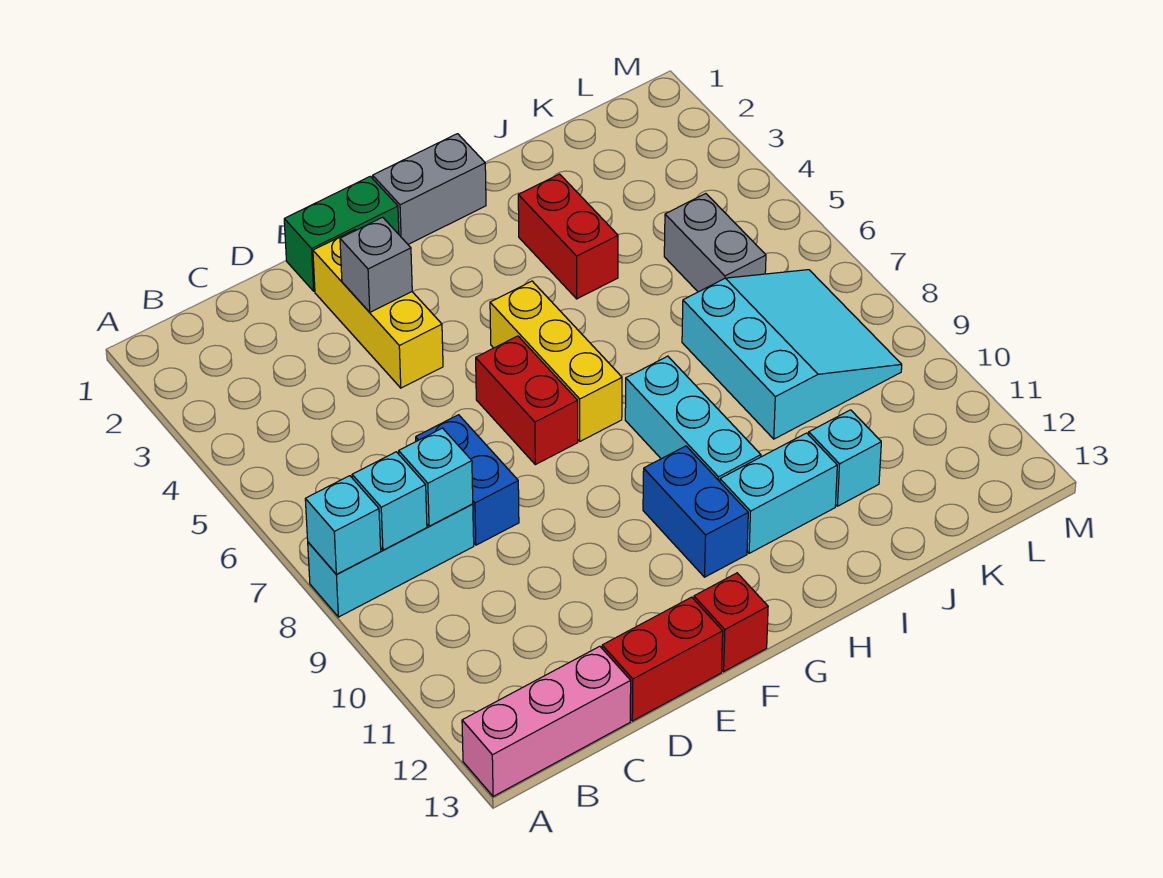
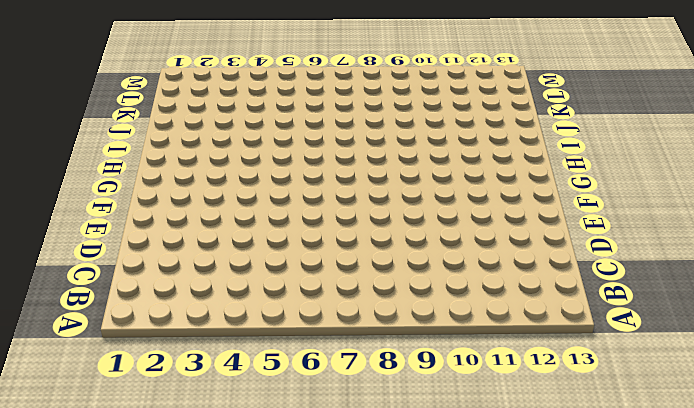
none -> cyan 1x3 brick [308,504,474,617]
none -> pink 1x3 brick [462,646,631,797]
none -> blue 1x2 brick [416,415,519,545]

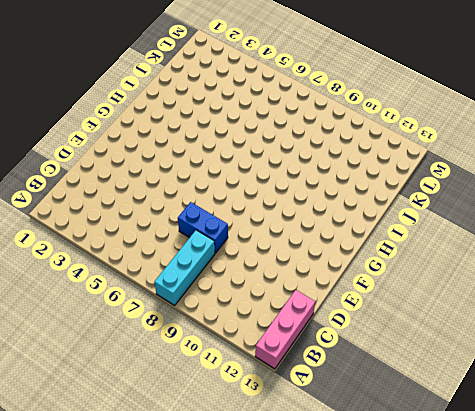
none -> red 1x2 brick [602,597,723,721]
none -> green 1x2 brick [284,176,399,291]
none -> yellow 1x3 brick [313,230,443,388]

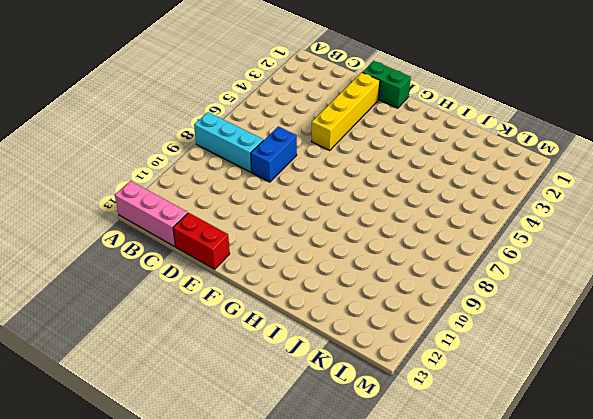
yellow 1x4 brick [312,73,380,150] -> yellow 1x3 brick [313,230,443,388]
none -> red 1x2 brick [476,336,578,465]
none -> red 1x1 brick [694,573,768,671]
none -> grey 1x2 brick [373,134,486,244]

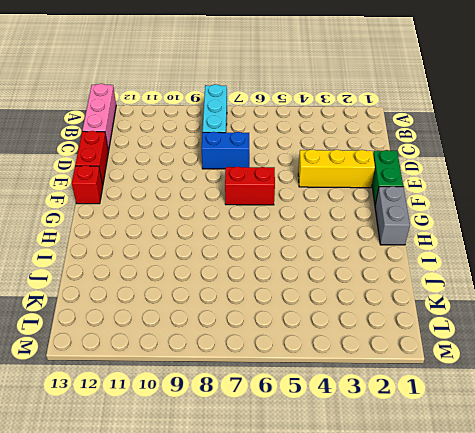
none -> yellow 1x3 brick [490,281,622,441]
none -> blue 1x2 brick [643,446,748,577]
none -> cyan 1x3 brick [625,356,761,481]

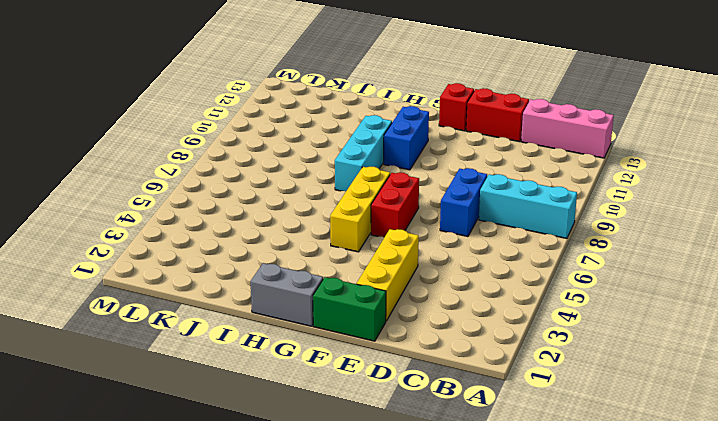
none -> cyan 1x2 brick [720,433,837,553]
none -> red 1x2 brick [518,174,618,299]
none -> cyan 3x3 slope [682,270,902,439]

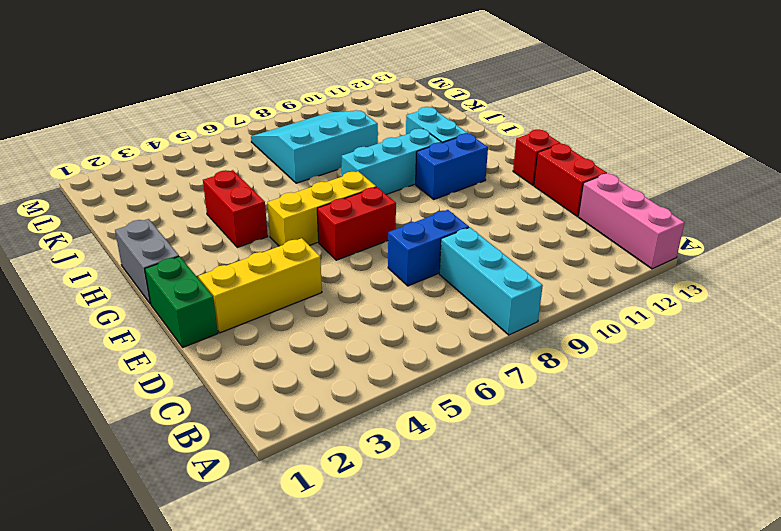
red 1x2 brick [203,170,268,247] -> red 1x2 brick turned to [518,174,618,299]
none -> cyan 1x1 brick [809,410,881,506]
none -> grey 1x2 brick [664,194,766,292]
none -> cyan 1x1 brick [305,476,381,575]

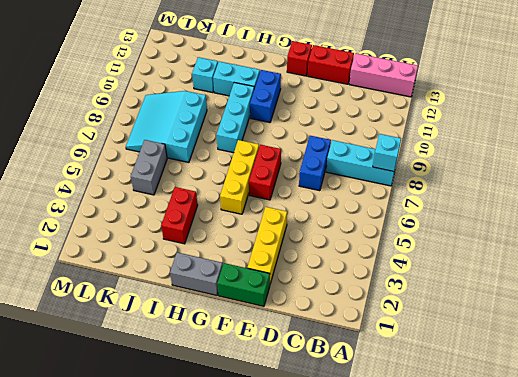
none -> cyan 1x1 brick [352,452,427,550]
none -> cyan 1x1 brick [399,428,473,526]
none -> grey 1x1 brick [340,217,412,312]

